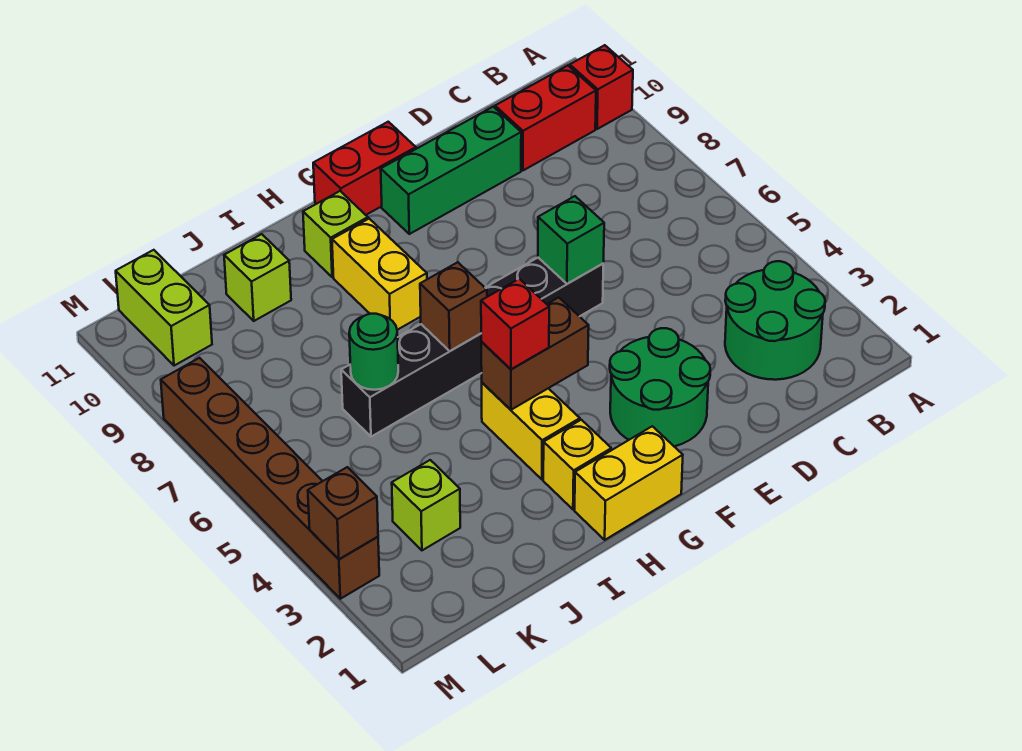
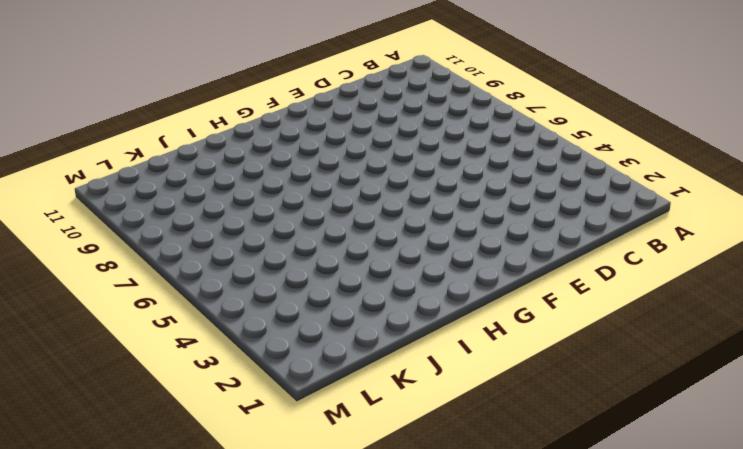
none -> red 1x1 brick [570,45,633,129]
none -> green 2x2 round brick [725,261,825,380]
none -> red 1x2 brick [495,66,596,170]

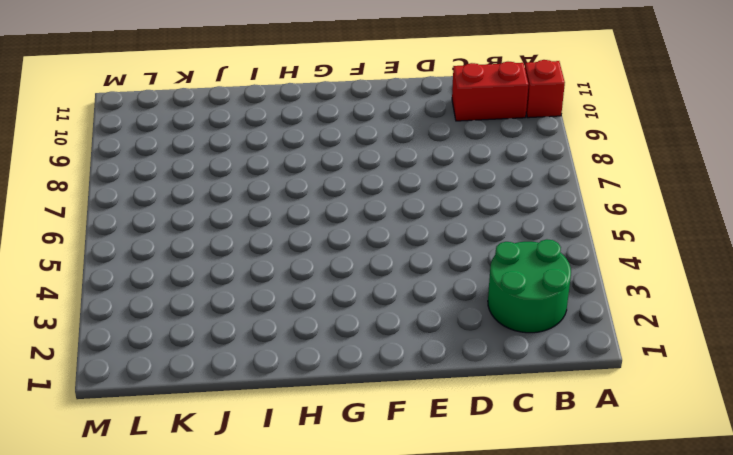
none -> green 1x3 brick [381,107,521,234]
none -> green 2x2 round brick [610,328,710,446]
none -> black 1x6 brick [341,258,603,437]

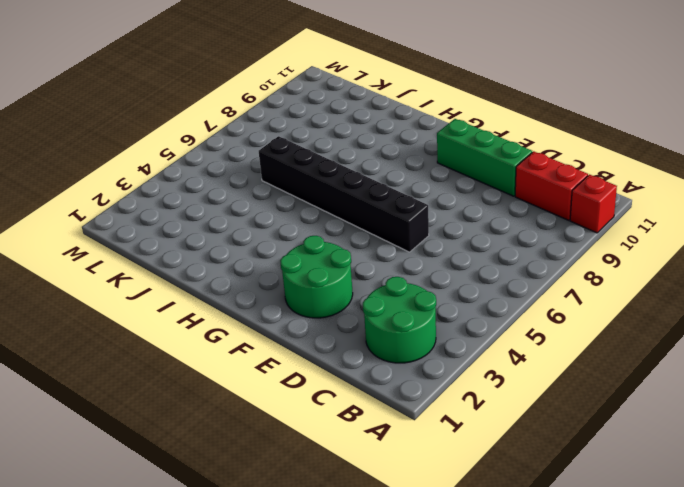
none -> red 1x2 brick [313,122,416,215]
none -> yellow 1x2 brick [575,426,683,540]
none -> yellow 1x1 brick [543,420,611,510]

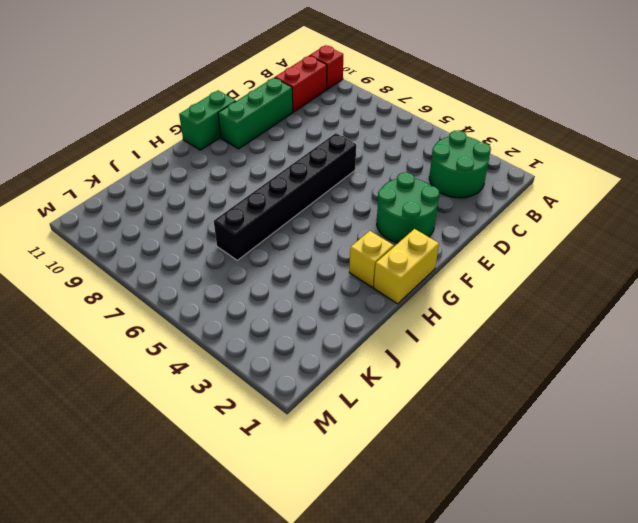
green 1x2 brick [179,91,236,150] -> red 1x2 brick [313,122,416,215]
none -> yellow 1x2 brick [482,383,580,479]
none -> yellow 1x2 brick [332,219,427,330]
none -> lime 1x1 brick [303,191,368,277]

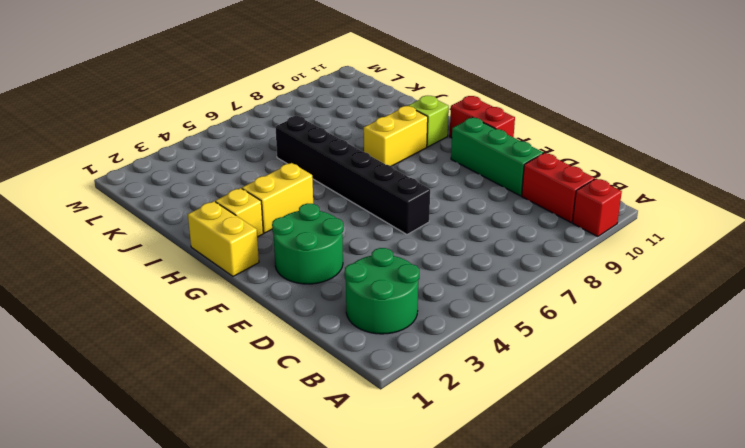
none -> lime 1x1 brick [224,234,291,321]
none -> lime 1x1 brick [392,460,460,550]
none -> lime 1x2 brick [116,250,212,366]

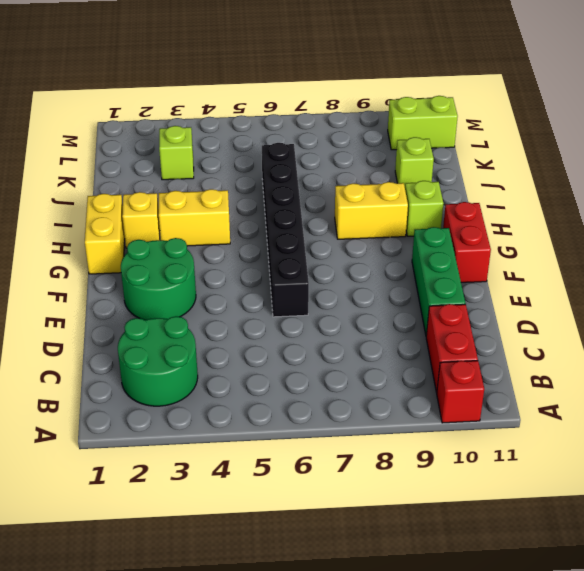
none -> brown 1x6 brick [161,358,379,599]
none -> green 1x1 brick [538,196,604,284]
none -> brown 1x2 brick [481,297,589,410]

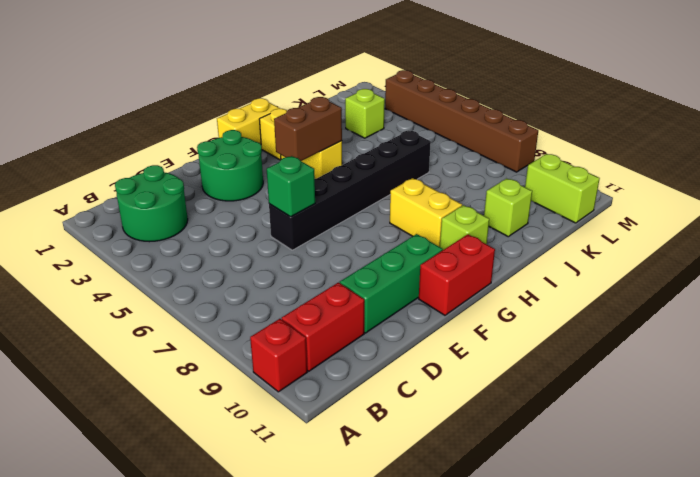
none -> brown 1x1 brick [420,262,487,351]
none -> green 1x1 round brick [349,314,398,390]
none -> brown 1x1 brick [308,467,378,559]

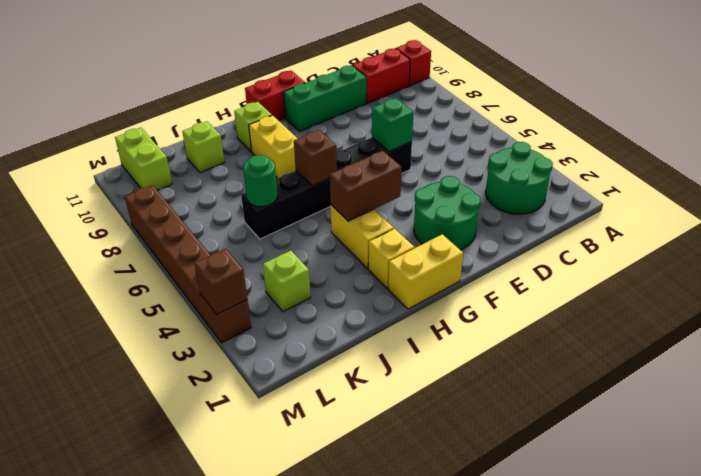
none -> red 1x1 brick [481,279,549,369]

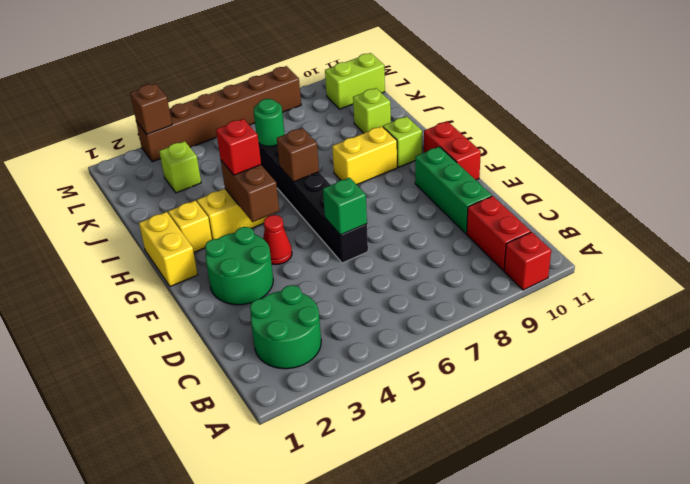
red 1x1 cone [263,215,292,265] -> none

